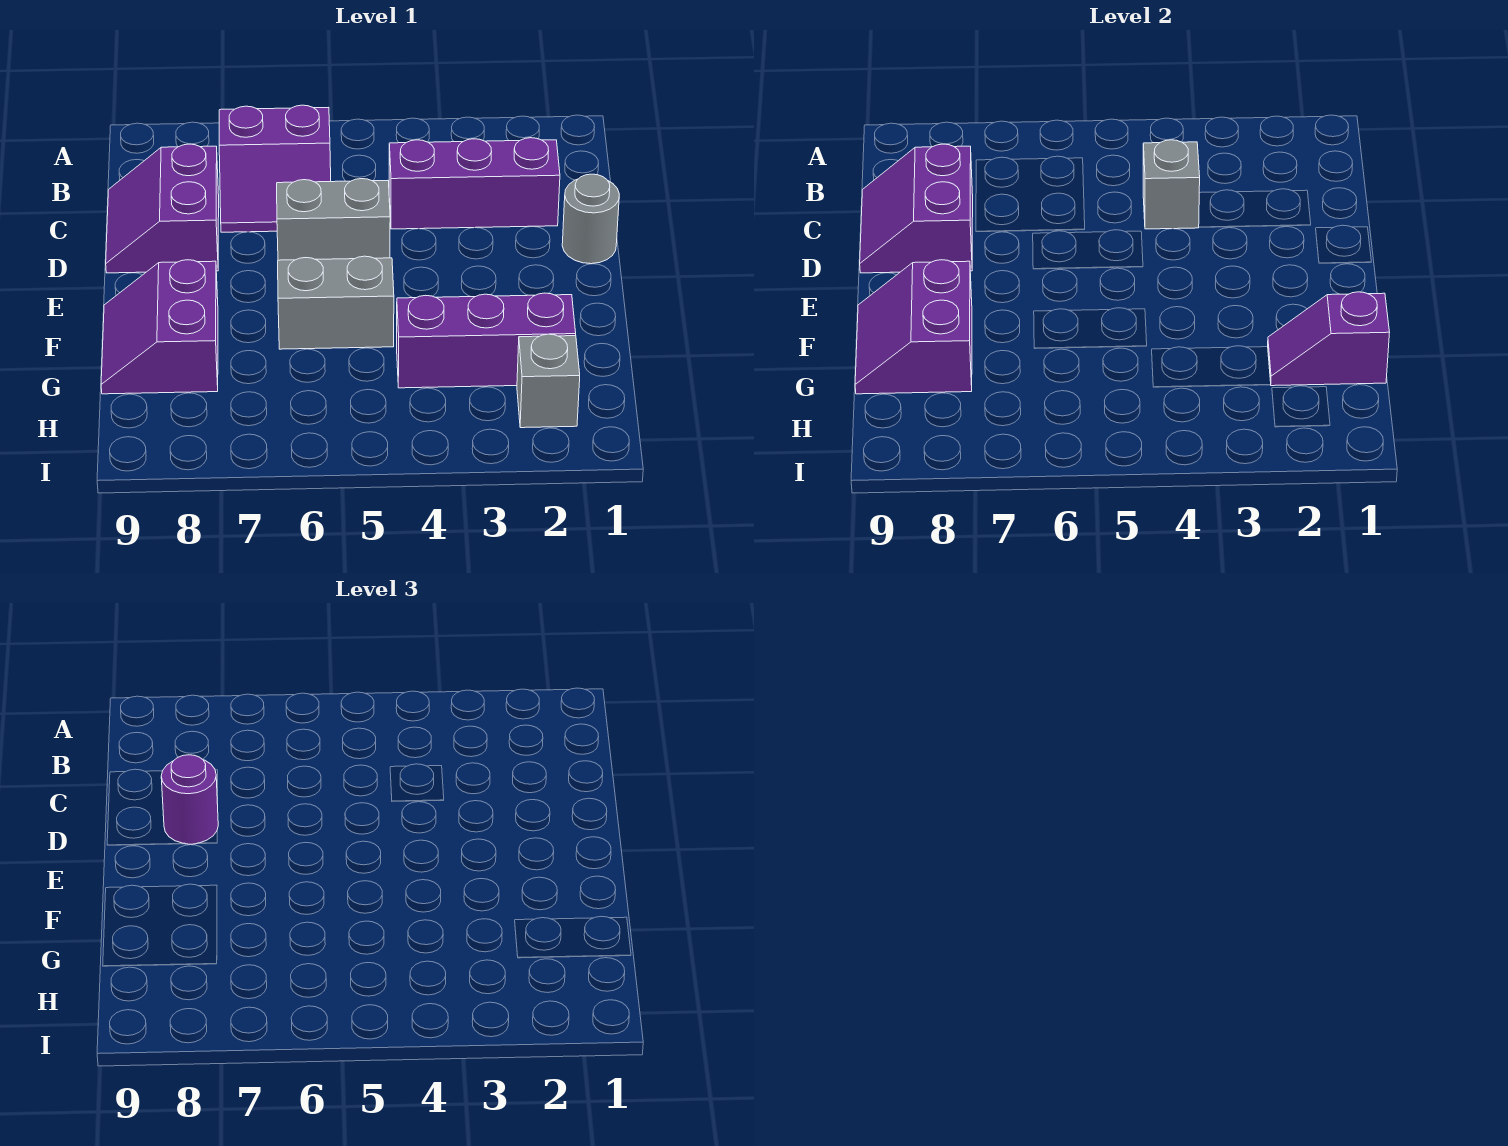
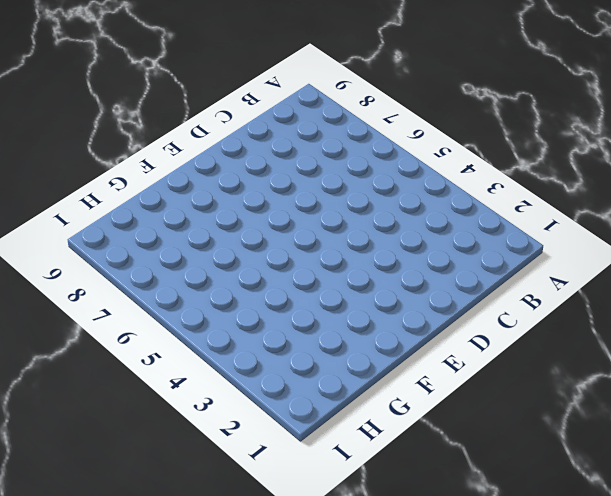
none -> purple 2x2 slope [219,105,331,232]
none -> purple 1x3 brick [389,138,560,229]
none -> purple 2x2 slope [106,144,219,273]

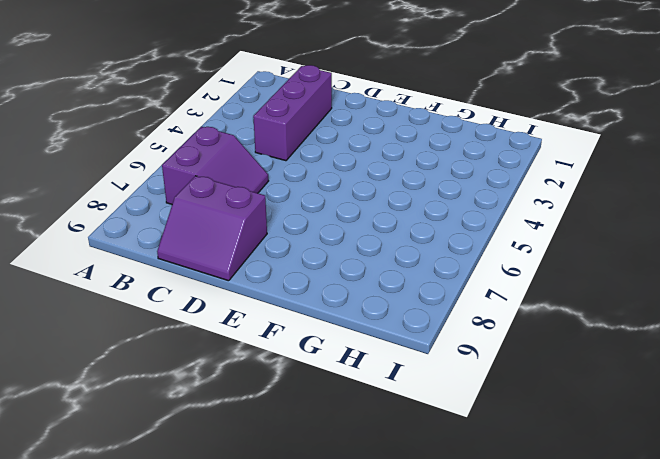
none -> grey 1x1 round brick [562,174,619,264]
none -> grey 1x2 brick [277,179,390,260]
none -> grey 1x2 brick [278,256,394,349]

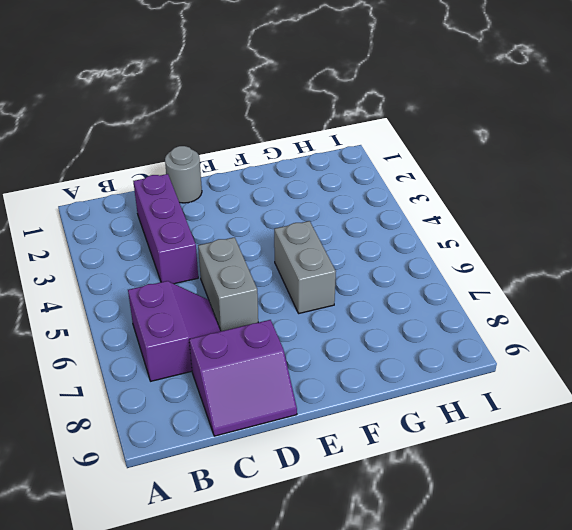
none -> purple 2x2 slope [101,260,218,394]
none -> purple 1x3 brick [397,293,576,388]
none -> grey 1x1 brick [517,334,580,428]

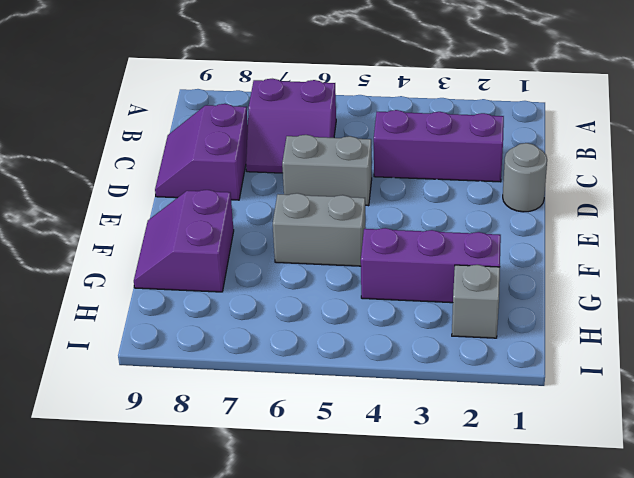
none -> grey 1x1 brick [1143,140,1200,229]
none -> purple 2x2 slope [860,144,973,273]
none -> purple 2x2 slope [855,260,972,394]

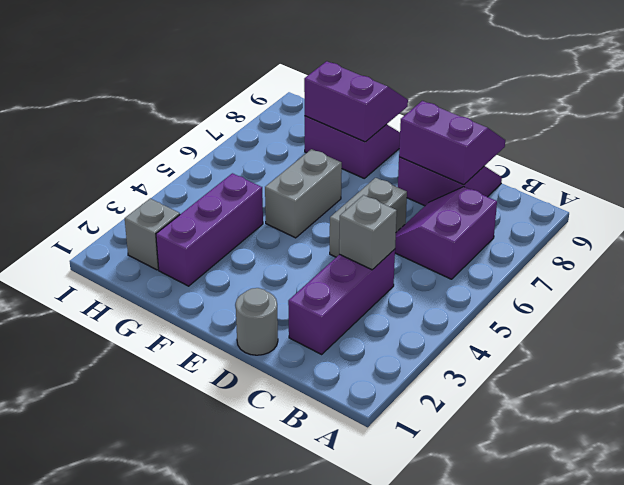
none -> purple 1x2 slope [1268,292,1390,386]
none -> purple 1x1 round brick [161,755,218,844]

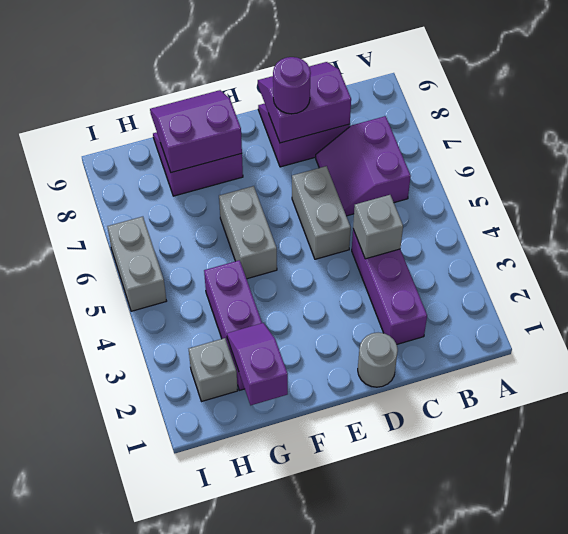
grey 1x2 brick [107,217,166,311] -> none

